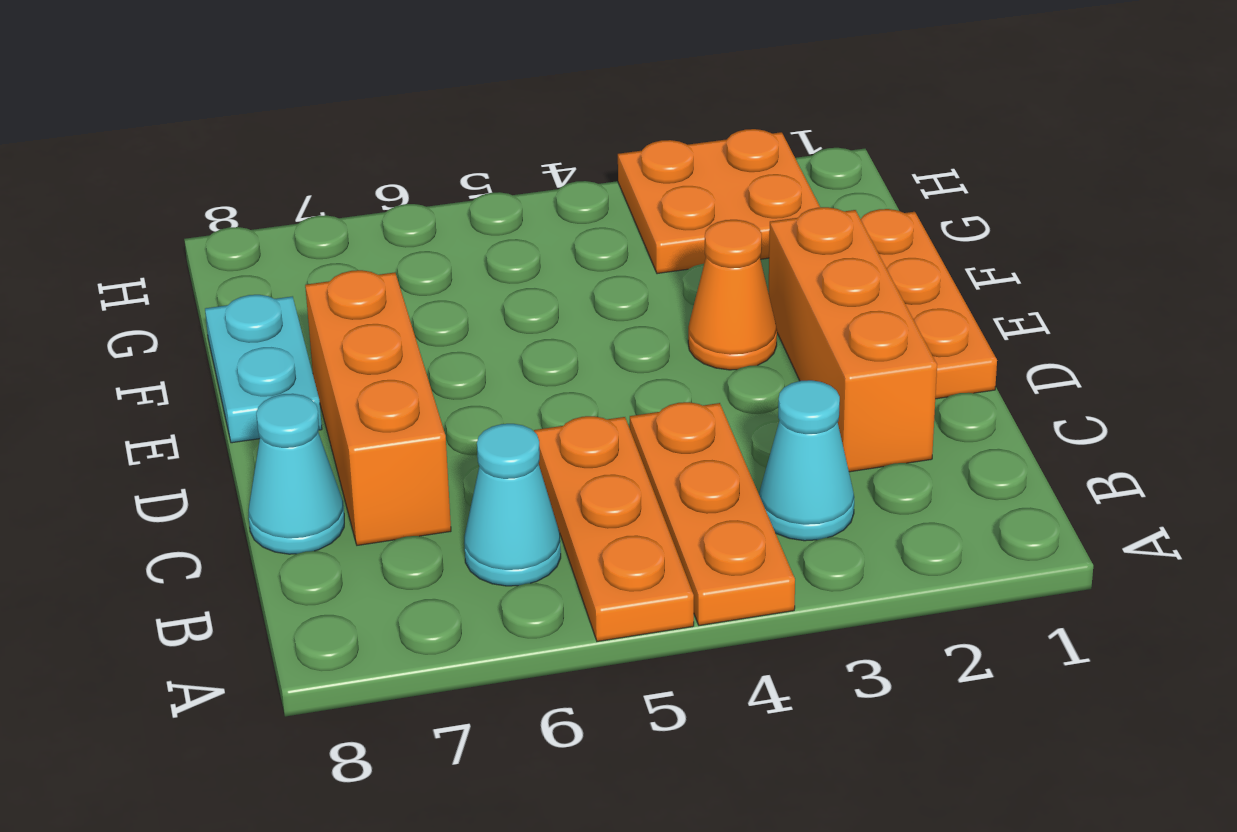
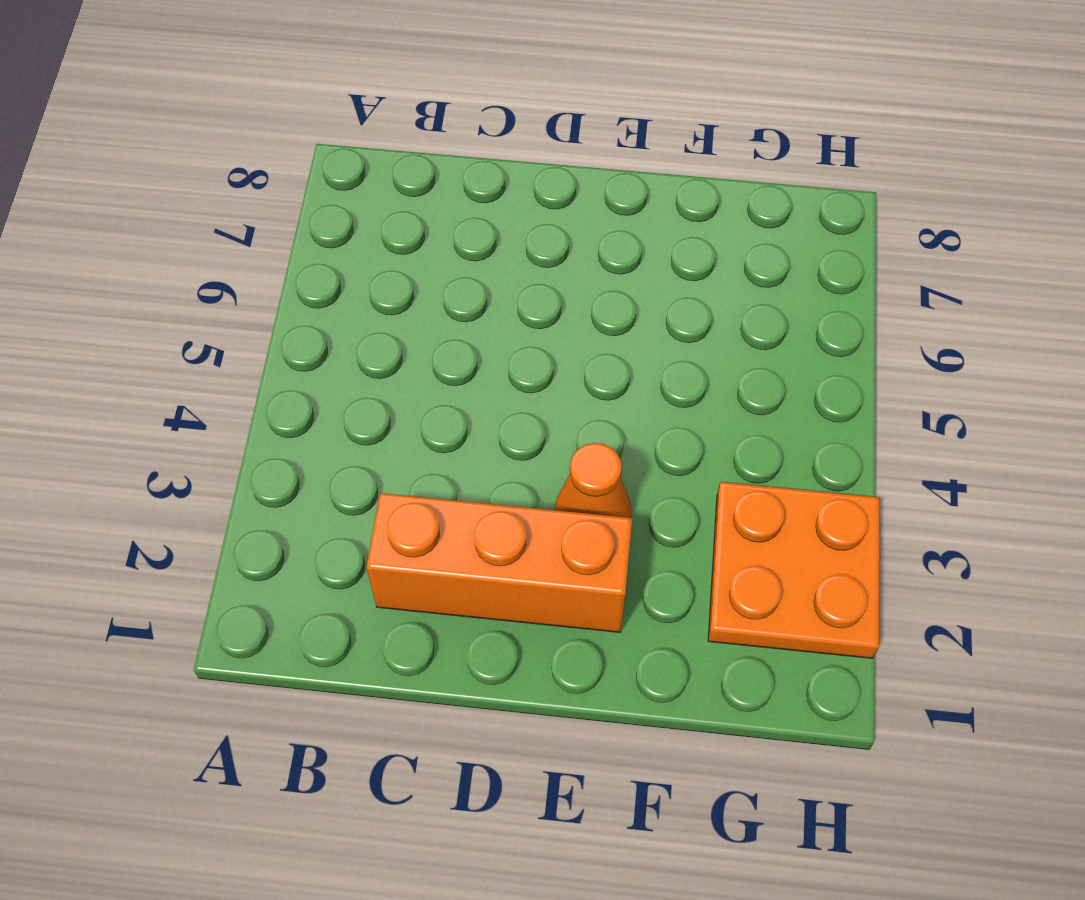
none -> orange 1x3 plate [630,402,795,625]
none -> orange 1x3 plate [534,416,694,641]

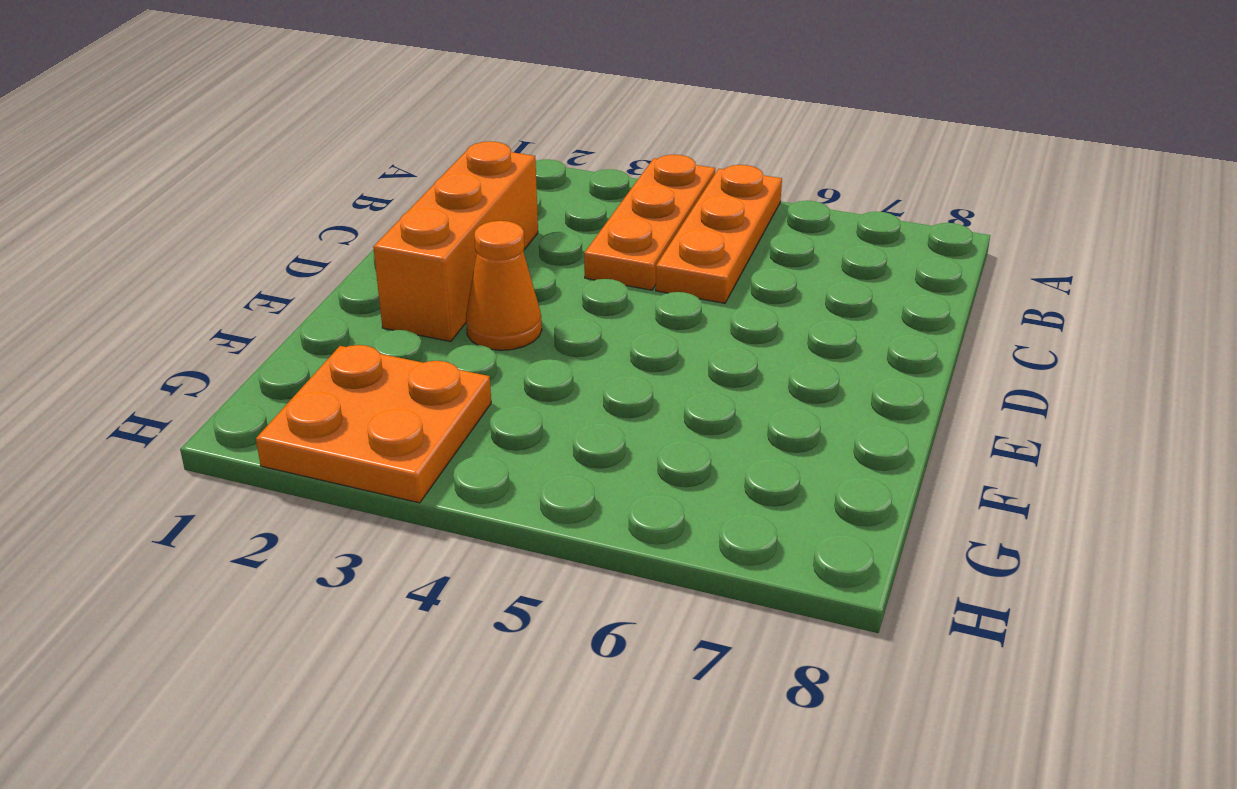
none -> cyan 1x1 cone [759,380,854,541]
none -> cyan 1x1 cone [464,424,561,586]

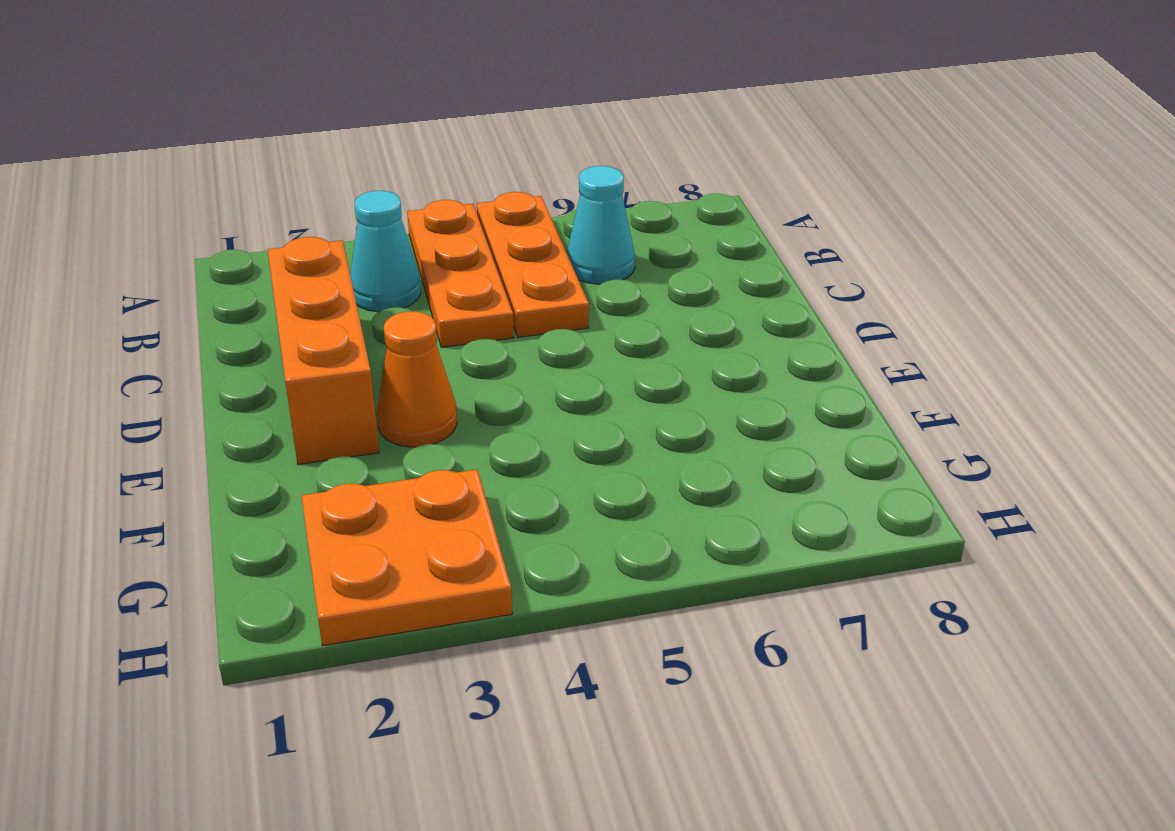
none -> orange 1x3 brick [305,270,451,545]
none -> cyan 1x1 cone [249,394,344,554]

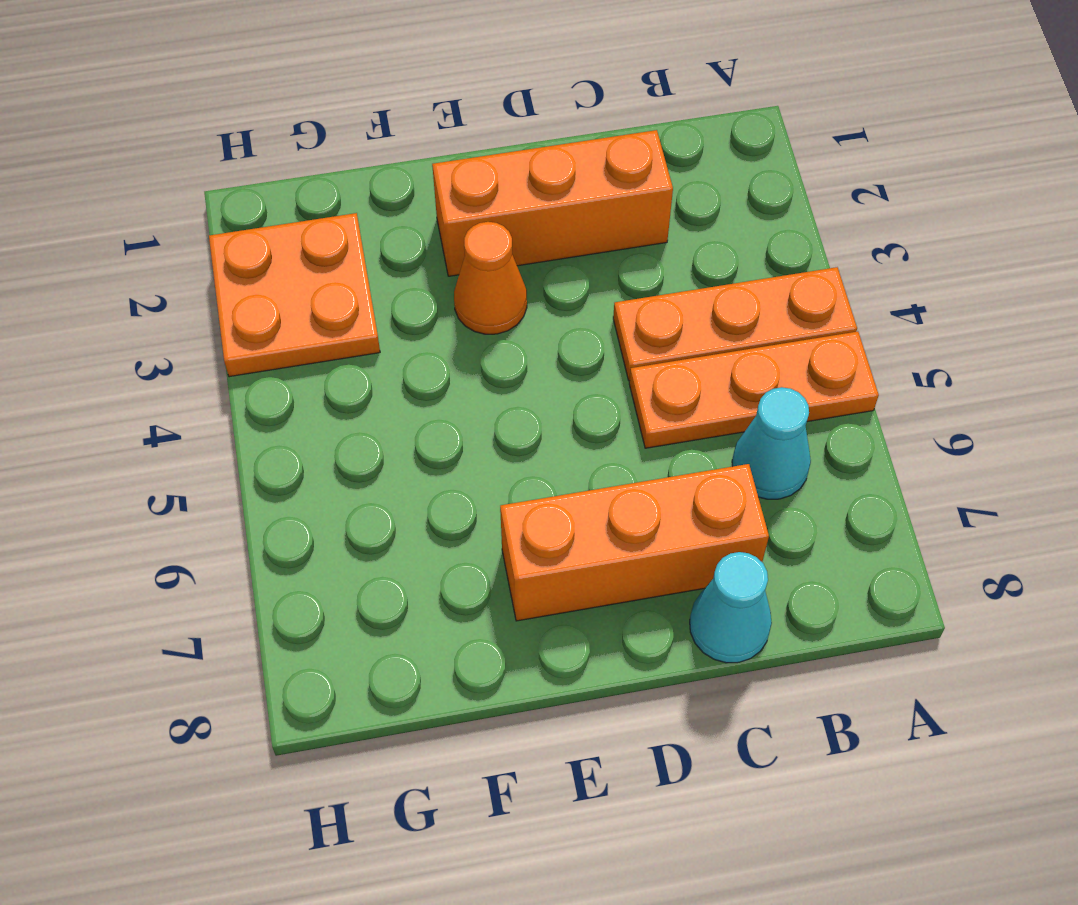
none -> cyan 1x1 cone [759,380,854,541]
none -> orange 1x3 plate [861,209,997,399]

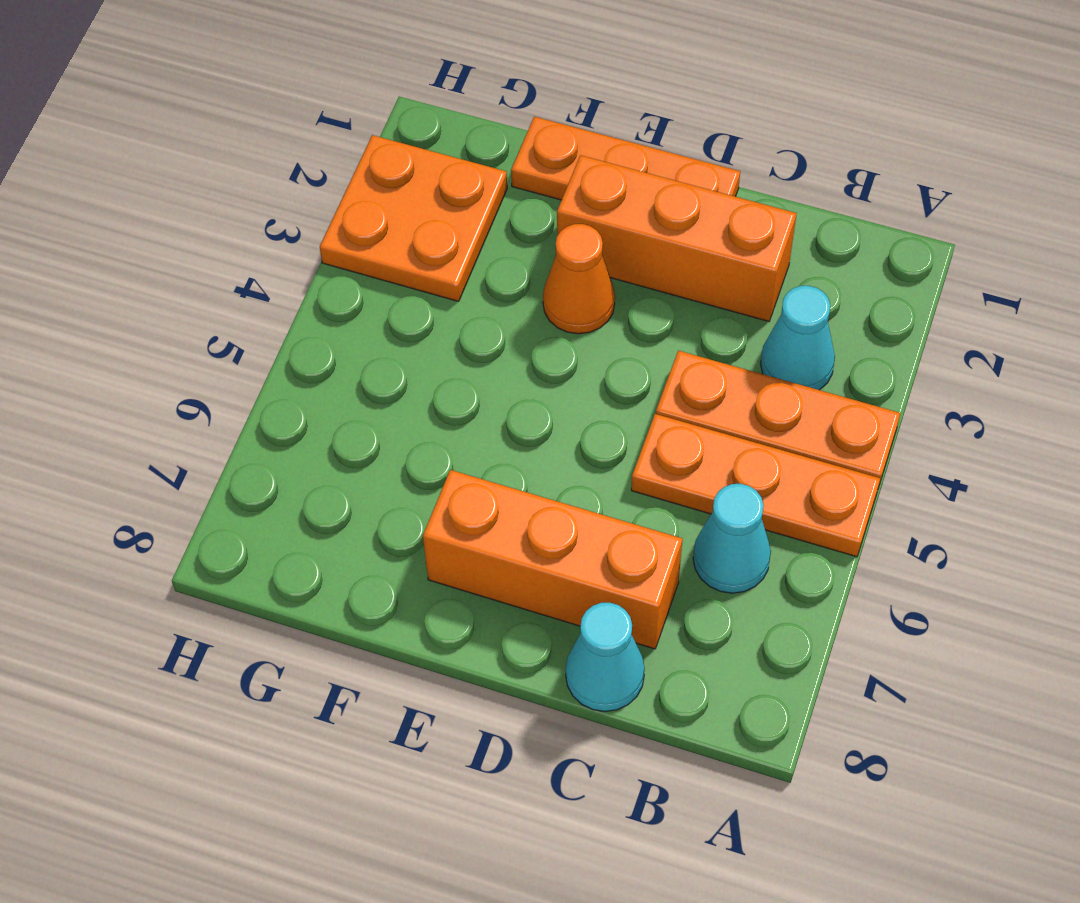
none -> cyan 1x2 plate [205,295,322,443]

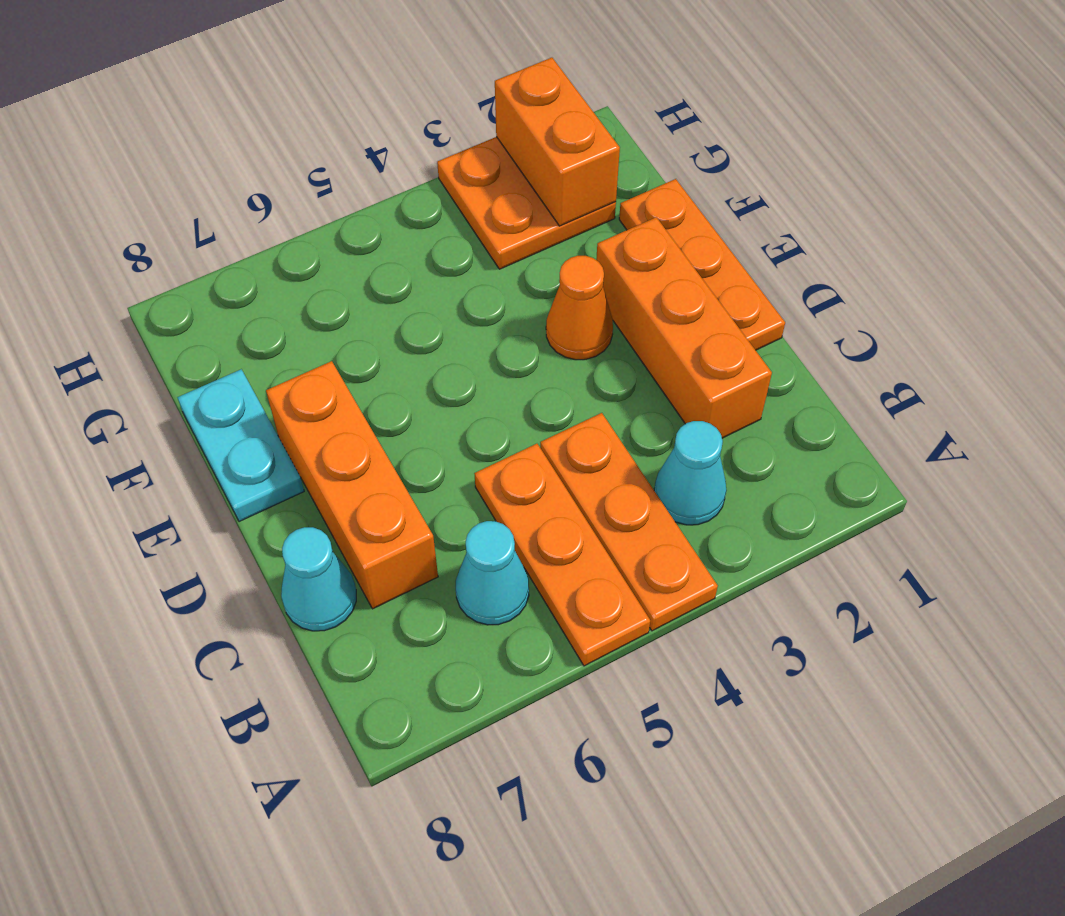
orange 1x2 brick [495,58,620,226] -> none

